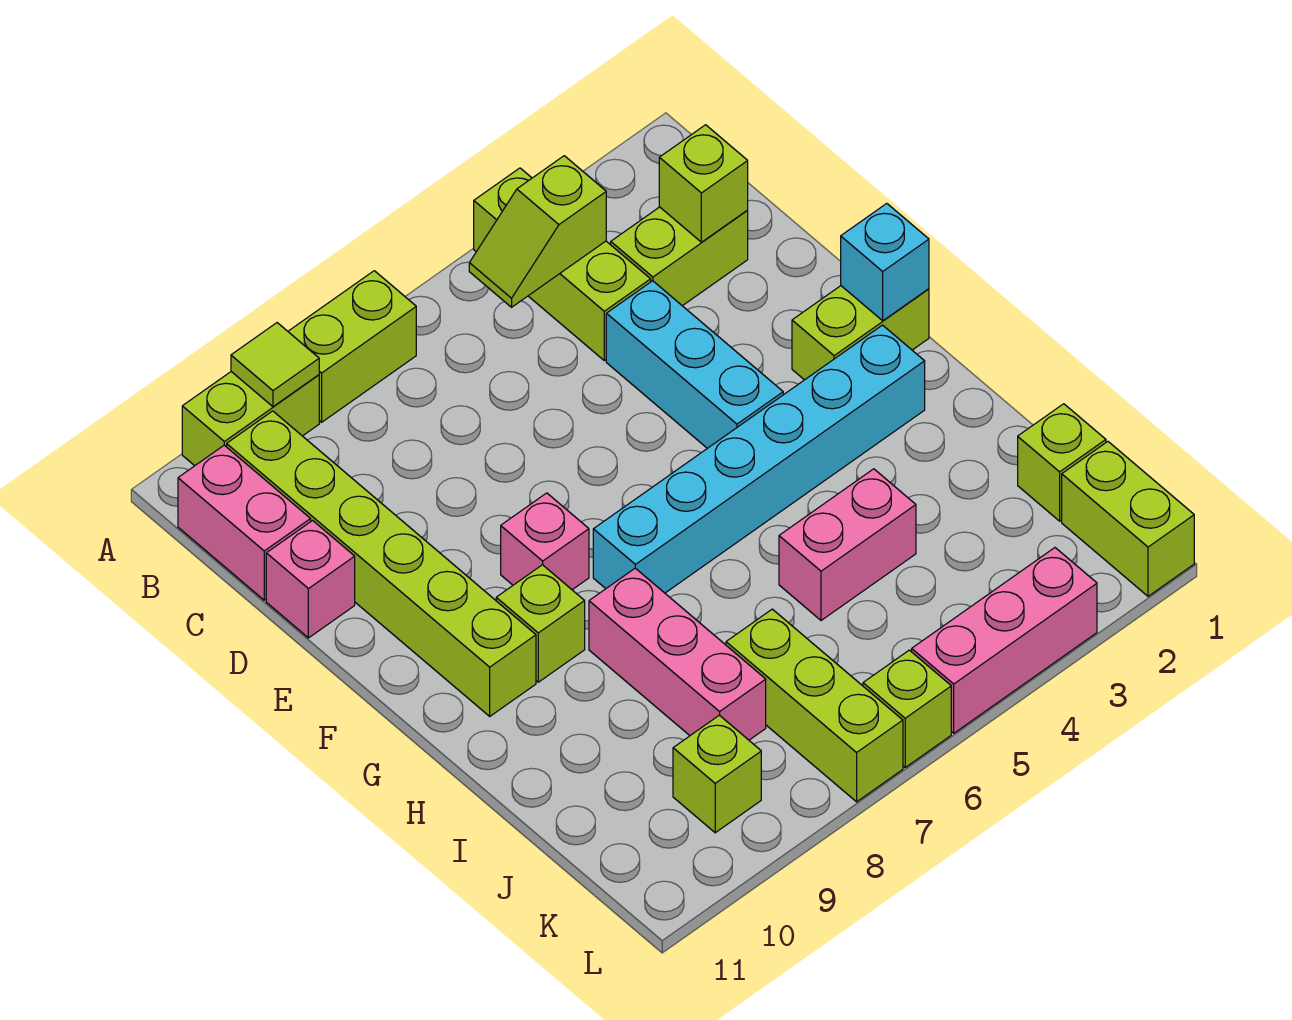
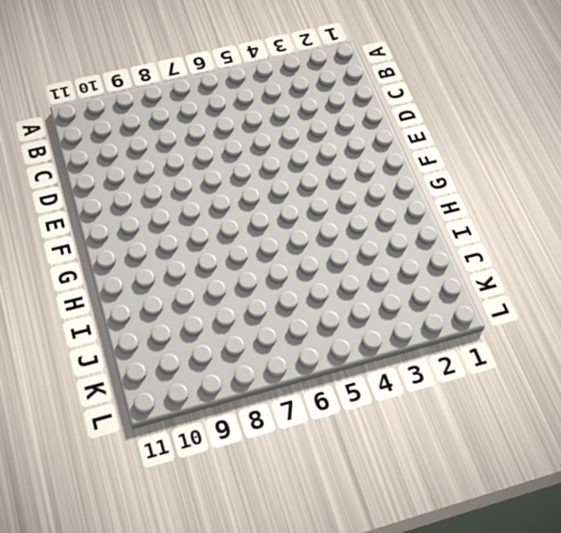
none -> lime 1x3 brick [474,168,651,360]
none -> lime 1x2 brick [288,271,416,422]
none -> lime 1x2 brick [182,372,319,466]

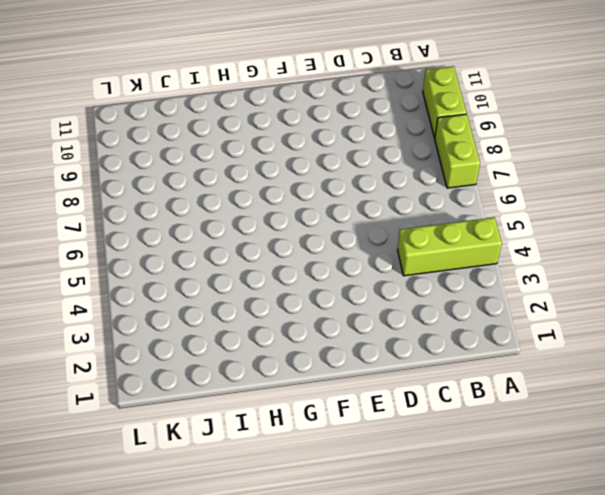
none -> lime 1x6 brick [227,411,536,716]
none -> pink 1x2 brick [178,445,311,600]
none -> lime 1x2 brick [611,207,748,306]

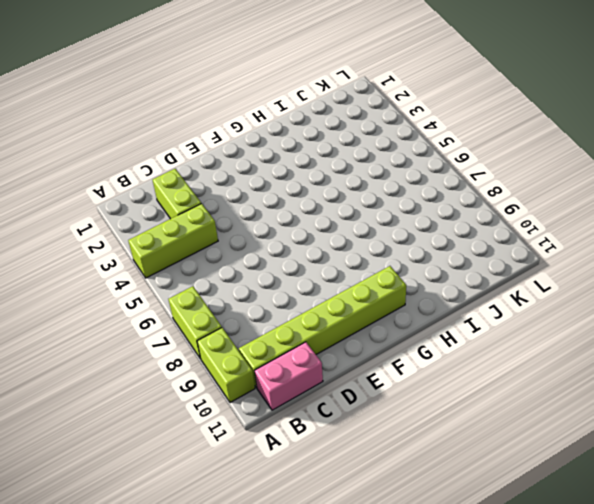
none -> cyan 1x3 brick [606,281,783,448]
none -> pink 1x1 brick [266,521,355,638]
none -> lime 1x2 brick [792,286,929,380]

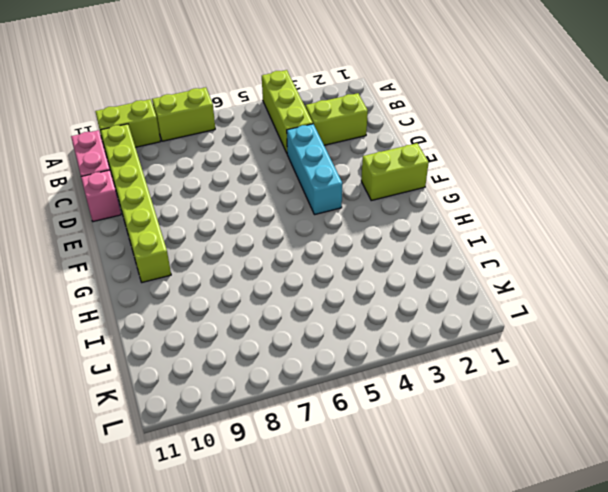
none -> pink 1x1 brick [501,493,589,590]
none -> cyan 1x6 brick [593,325,925,593]
none -> lime 1x1 brick [496,565,585,682]

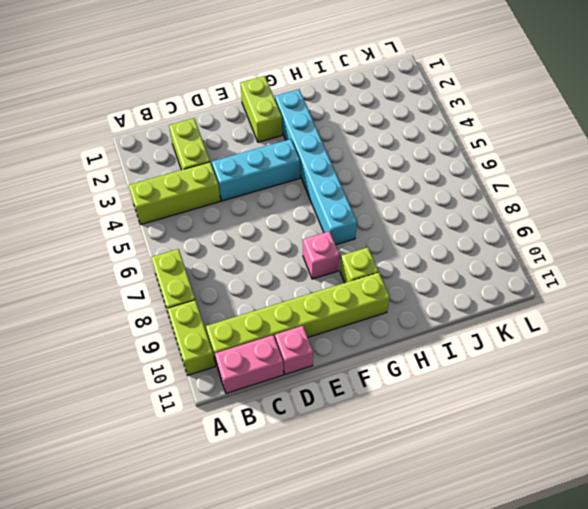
none -> pink 1x3 brick [589,568,766,740]
none -> pink 1x2 brick [779,469,916,620]
none -> lime 1x1 brick [1018,404,1106,521]

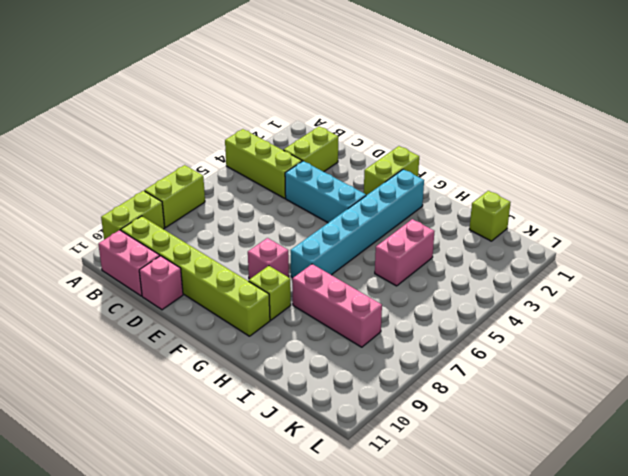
none -> lime 1x3 brick [726,609,903,802]
none -> lime 1x2 brick [1062,442,1194,596]
none -> lime 1x1 brick [673,715,761,833]

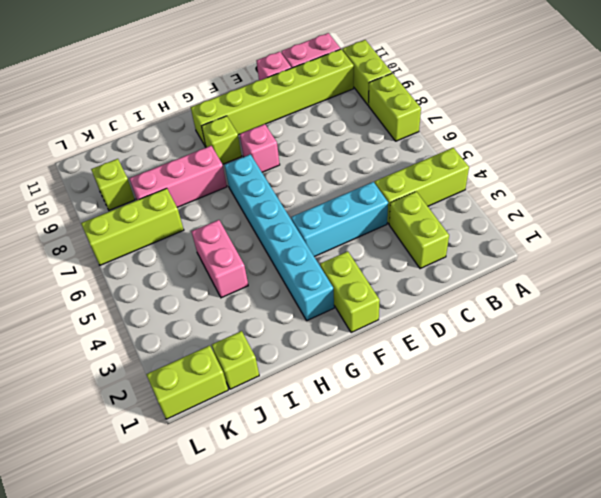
none -> pink 1x3 brick [912,548,1097,733]
none -> lime 1x1 brick [863,650,951,767]
none -> lime 1x1 tile [231,323,319,407]

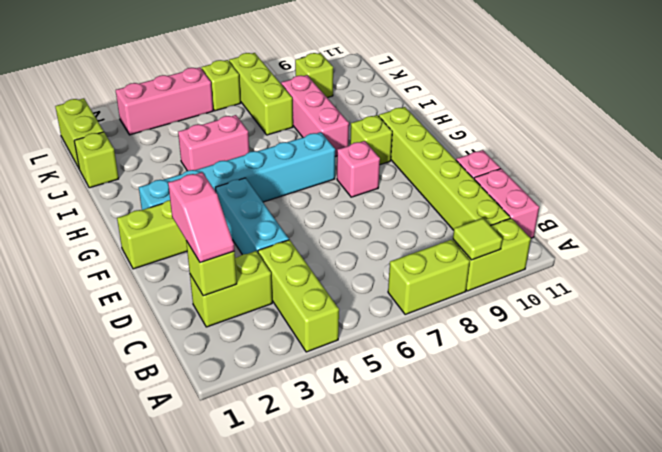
pink 1x2 slope [168,172,234,262] -> none
none -> lime 1x2 slope [469,156,606,307]
none -> cyan 1x1 brick [841,204,929,321]

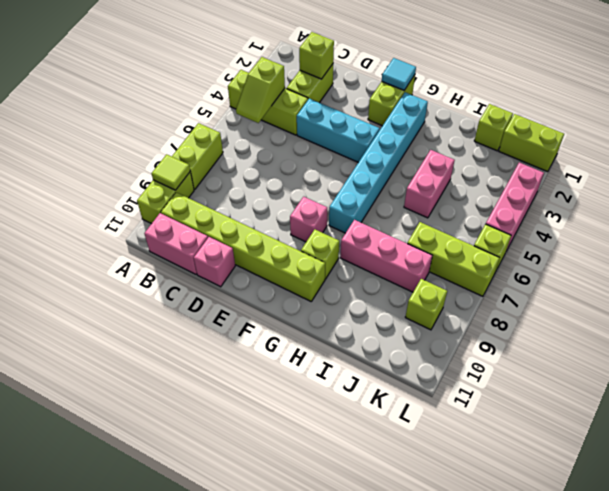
cyan 1x1 tile [382,58,416,90] -> cyan 1x1 brick [841,204,929,321]

